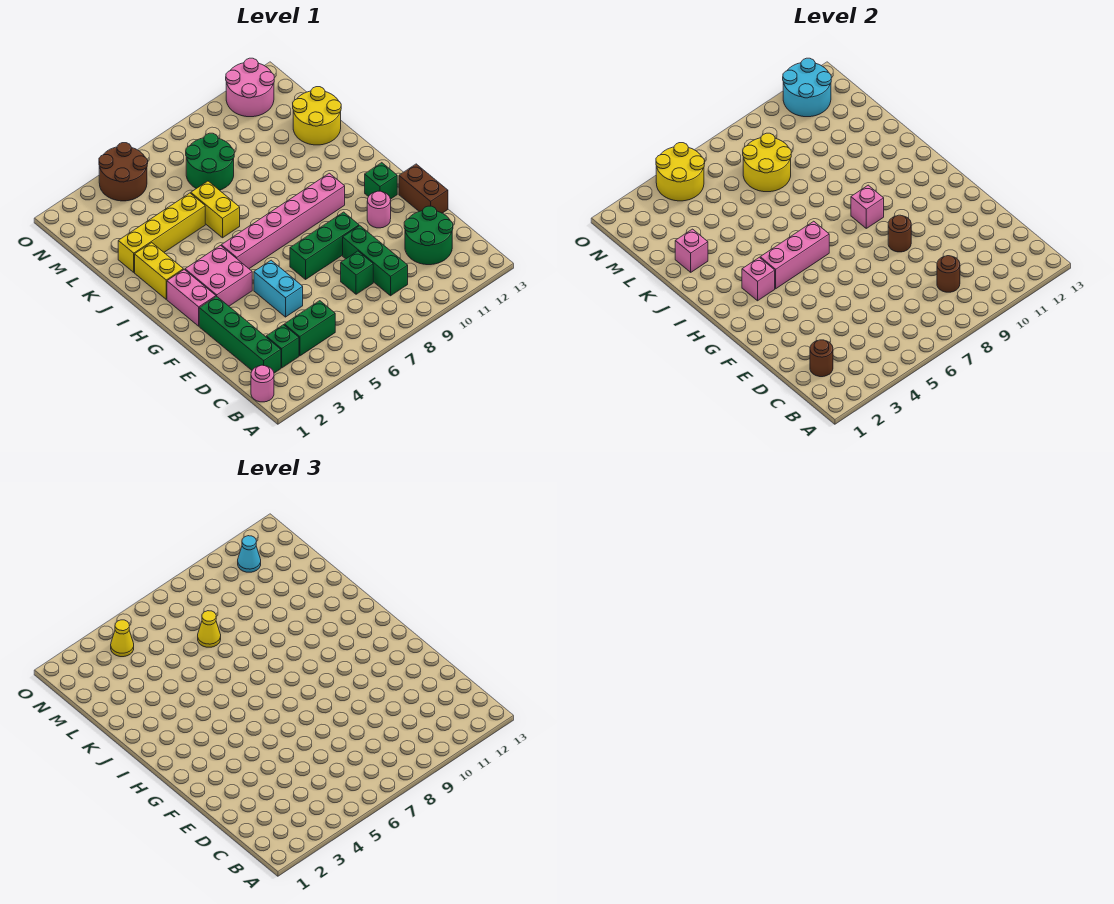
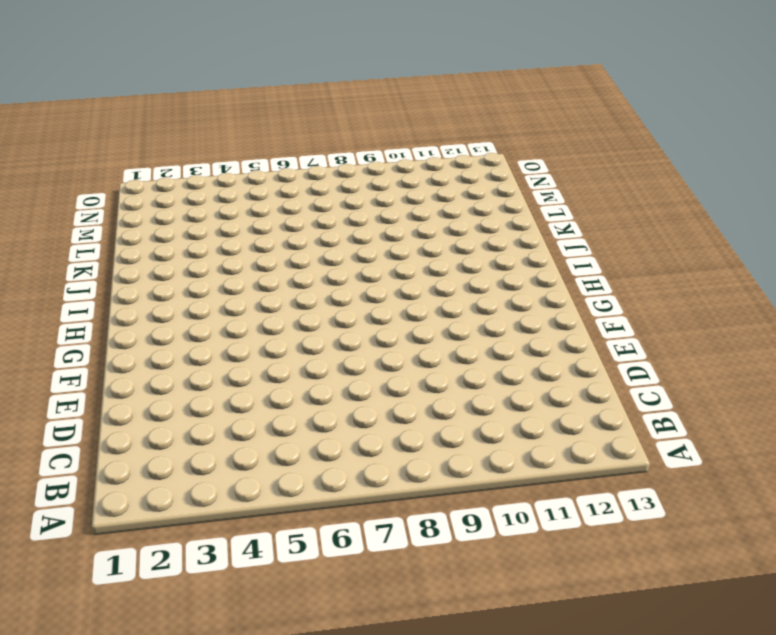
none -> pink 1x1 round brick [251,365,274,402]
none -> green 1x4 brick [199,296,281,373]
none -> green 1x1 brick [266,325,299,368]
none -> green 1x2 brick [284,301,335,356]

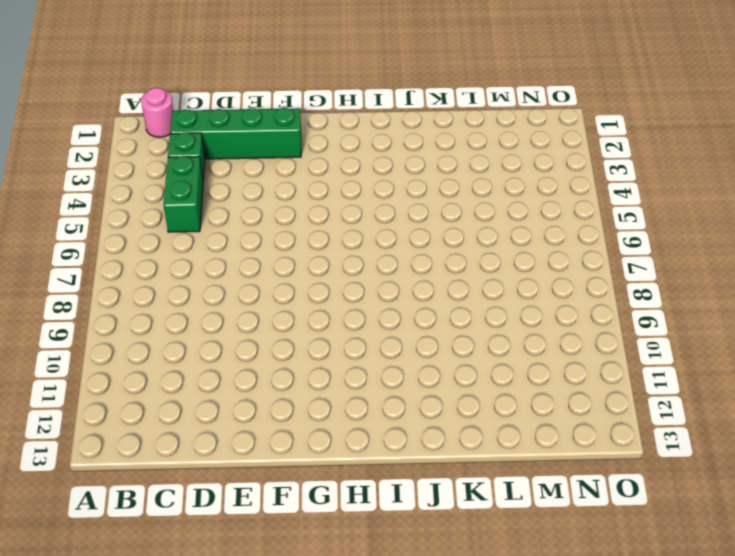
none -> green 1x3 brick [343,226,408,296]
none -> green 2x2 round brick [404,206,453,265]
none -> green 1x1 brick [341,251,373,294]
none -> cyan 1x2 brick [254,260,303,317]

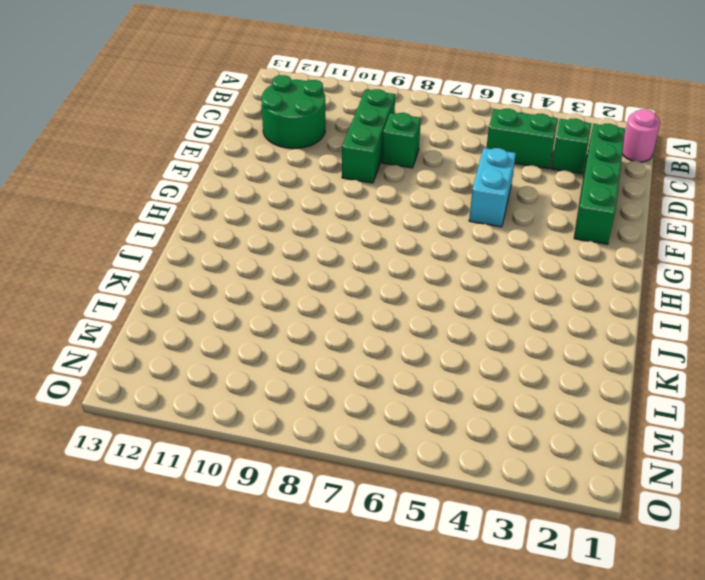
none -> brown 1x2 brick [399,164,448,213]
none -> green 1x3 brick [290,212,359,279]
none -> pink 1x1 round brick [367,191,391,228]
none -> pink 1x2 brick [167,270,216,326]

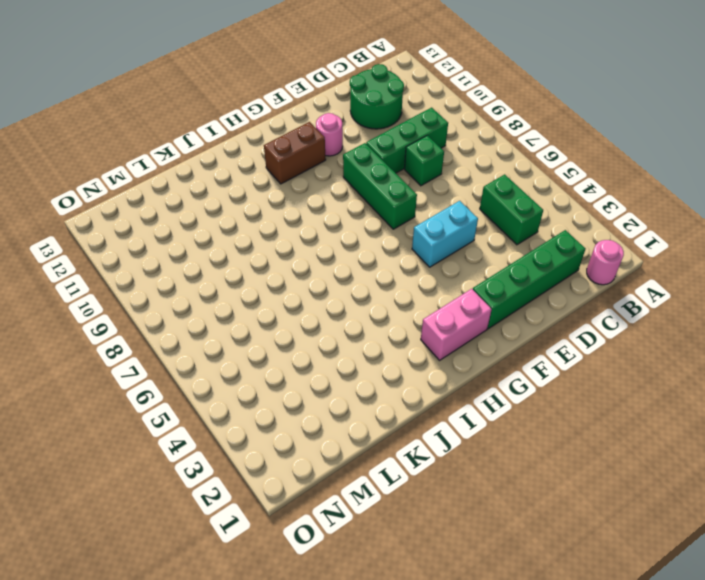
brown 1x2 brick [264,122,326,184] -> brown 1x2 brick moved to [399,164,448,213]
none -> green 1x1 brick [266,325,299,368]
none -> pink 2x2 brick [185,246,252,306]
none -> green 1x1 brick [365,163,397,199]
none -> pink 1x6 brick [221,173,345,269]

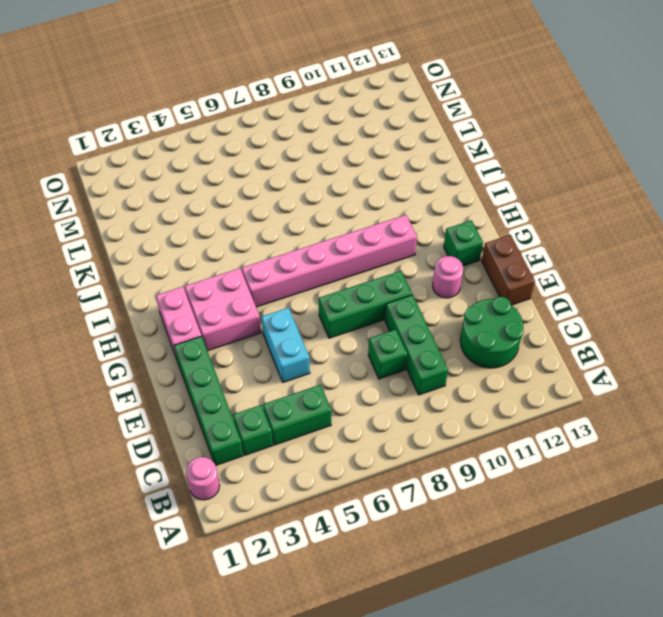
none -> yellow 1x2 brick [135,243,183,299]
none -> yellow 1x2 brick [191,181,240,238]
none -> yellow 1x4 brick [118,193,205,272]
none -> yellow 2x2 round brick [293,87,341,145]

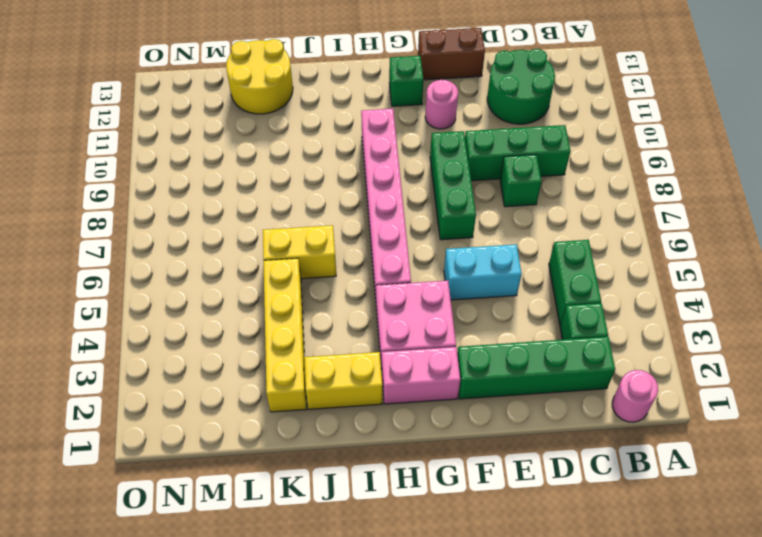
none -> green 2x2 round brick [186,133,234,190]
none -> brown 2x2 round brick [99,143,148,201]
none -> pink 2x2 round brick [226,58,274,117]
none -> brown 1x1 round brick [810,340,833,377]

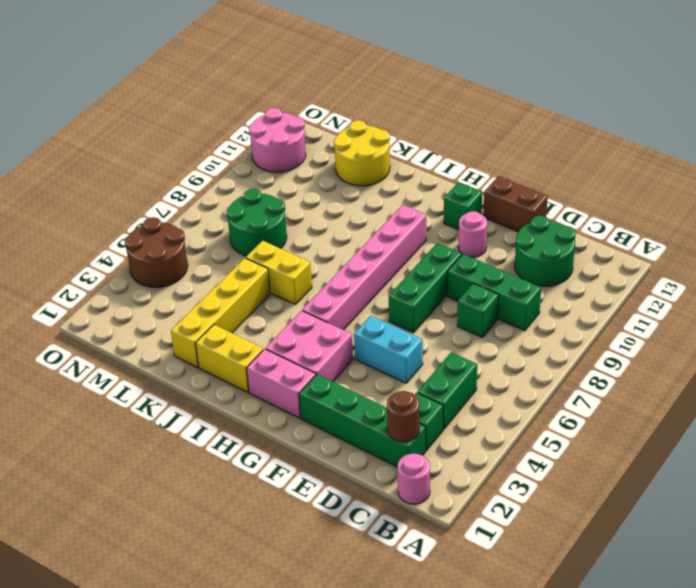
none -> brown 1x1 round brick [937,256,960,292]
none -> brown 1x1 round brick [888,215,911,252]
none -> pink 1x1 brick [742,257,775,301]
none -> pink 1x3 brick [760,221,829,289]

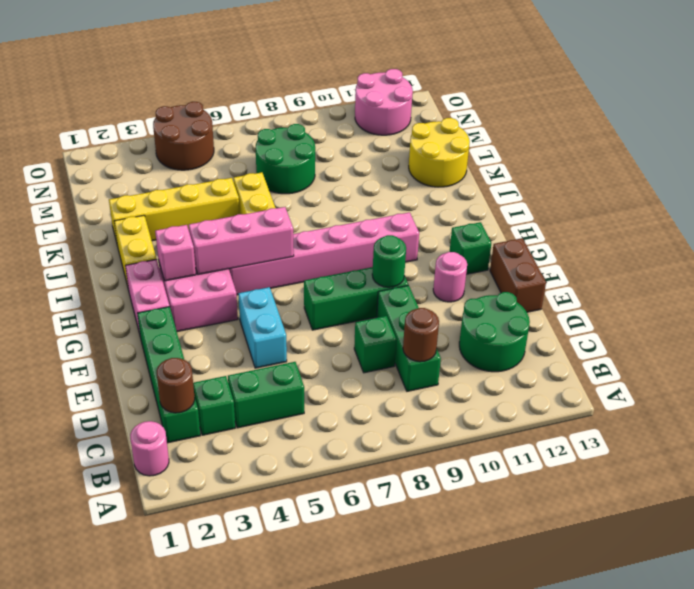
green 1x1 round brick [372,235,406,287] -> brown 1x1 round brick [888,215,911,252]
none -> pink 1x1 brick [851,185,884,228]
none -> pink 1x1 brick [675,229,708,272]
none -> yellow 2x2 round brick [743,133,791,192]
none -> yellow 2x2 round brick [656,143,705,201]

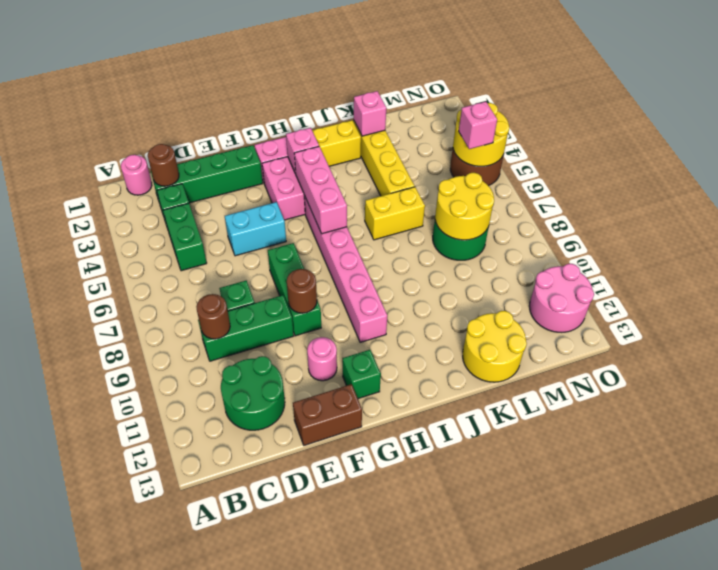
pink 1x1 brick [459,102,497,149] -> pink 1x1 brick moved to [851,185,884,228]
none -> cyan 2x2 round brick [783,58,831,117]
none -> yellow 1x1 cone [198,611,221,647]
none -> yellow 1x1 cone [111,620,134,657]
none -> cyan 1x1 cone [238,536,261,572]

